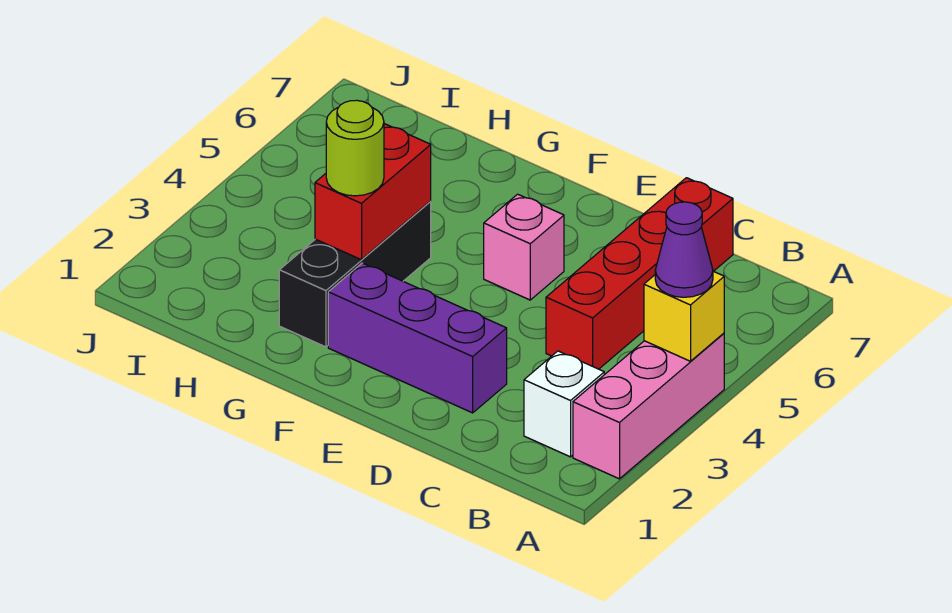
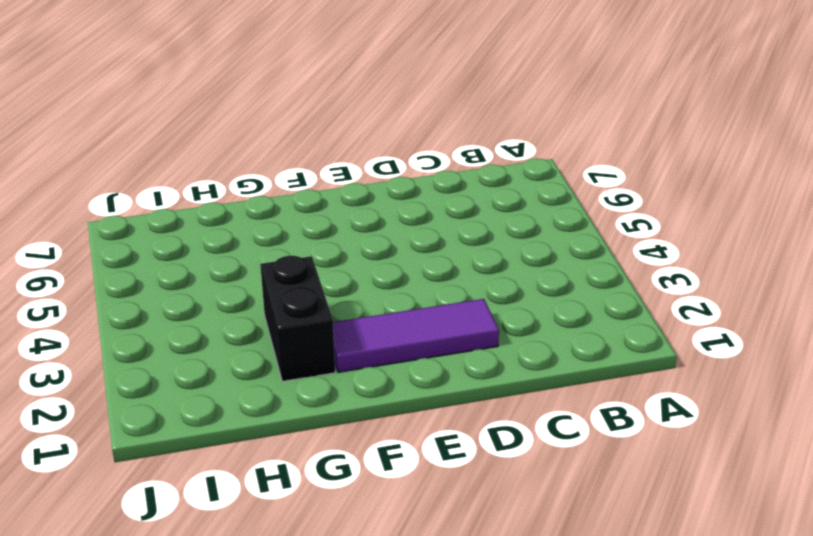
purple 1x3 tile [333,299,499,372] -> purple 1x3 brick [328,263,507,413]
black 1x2 brick [260,256,335,381] -> black 1x3 brick [279,202,431,347]
none -> pink 1x3 brick [573,333,724,479]
none -> white 1x1 brick [524,351,604,457]

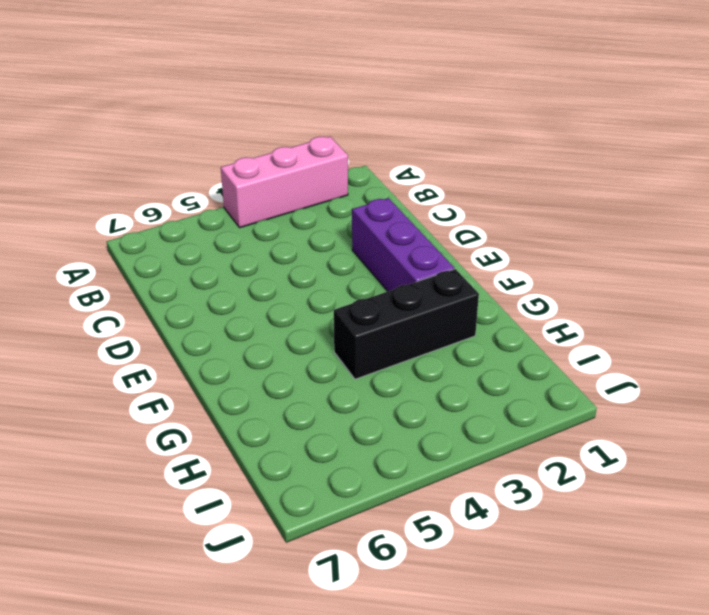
none -> white 1x1 brick [524,351,604,457]
none -> red 1x4 brick [546,178,733,369]

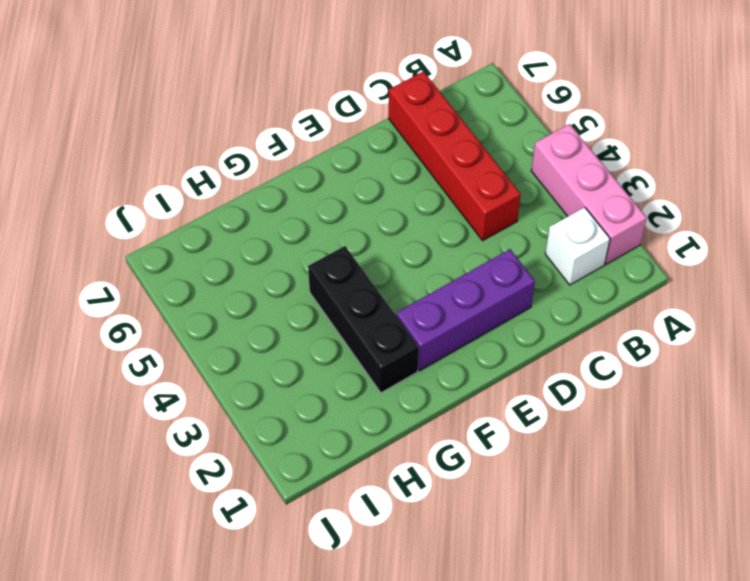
none -> pink 1x1 brick [484,194,564,300]
none -> yellow 1x1 brick [644,271,724,361]

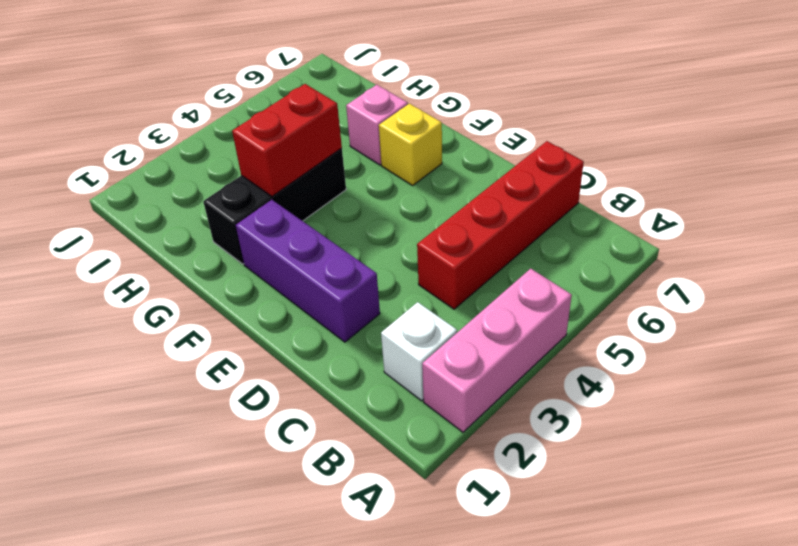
yellow 1x1 brick [379,104,442,185] -> yellow 1x1 brick moved to [644,271,724,361]
pink 1x1 brick [346,85,408,165] -> pink 1x1 brick moved to [484,194,564,300]
none -> purple 1x1 cone [655,202,713,297]
none -> lime 1x1 round brick [326,100,384,196]

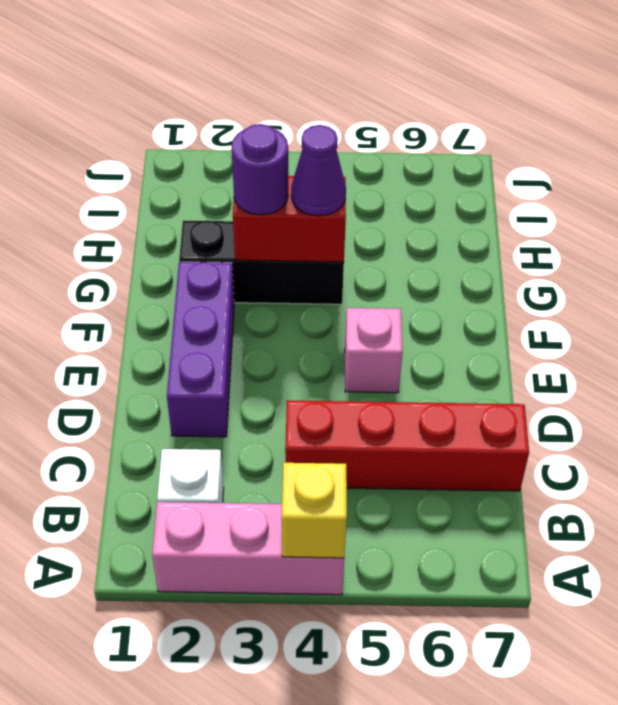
purple 1x1 round brick [232,124,288,215] -> lime 1x1 round brick [326,100,384,196]
purple 1x1 cone [291,125,346,216] -> purple 1x1 cone moved to [655,202,713,297]

